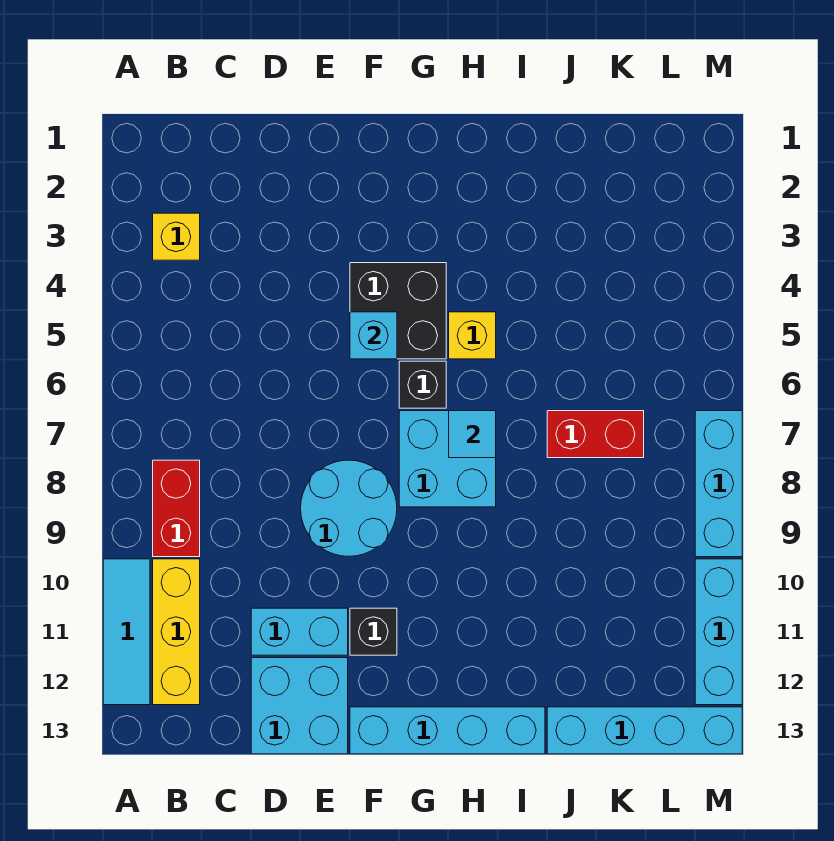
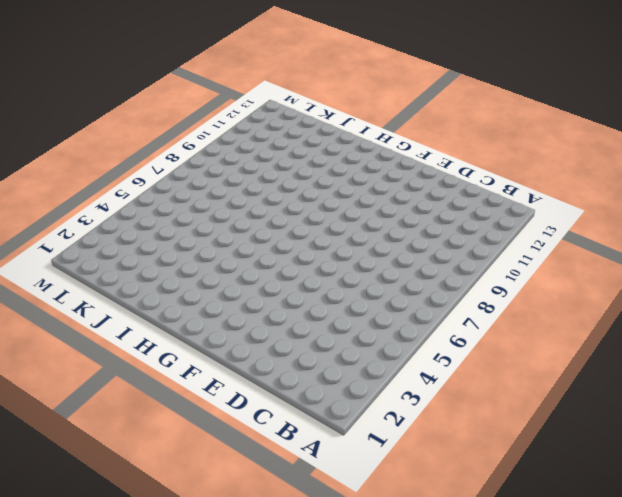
none -> cyan 1x3 tile [103,559,150,705]
none -> yellow 1x1 brick [153,213,200,260]
none -> red 1x2 brick [153,460,200,557]

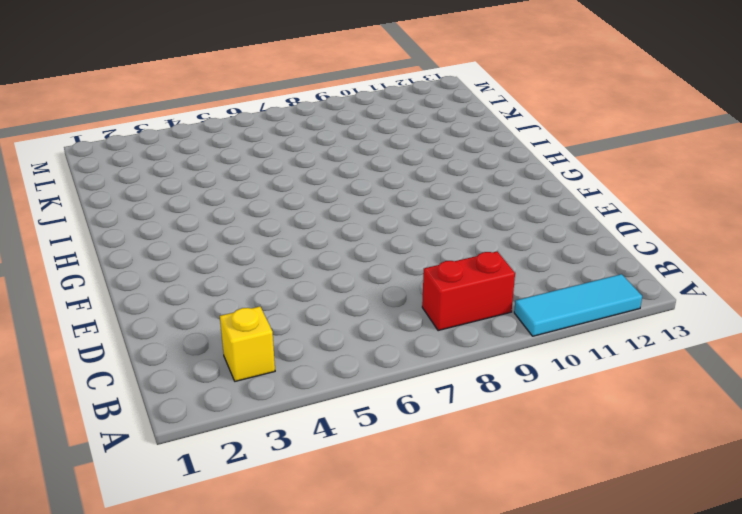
none -> yellow 1x3 brick [153,559,200,705]
none -> cyan 1x2 brick [251,608,348,655]
none -> cyan 2x2 brick [251,658,348,754]

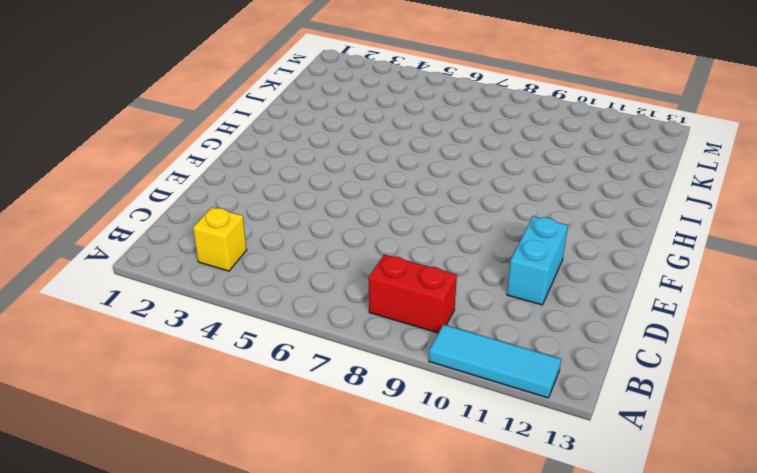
none -> yellow 1x3 brick [153,559,200,705]
none -> cyan 2x2 brick [251,658,348,754]
none -> cyan 2x2 round brick [301,460,397,556]

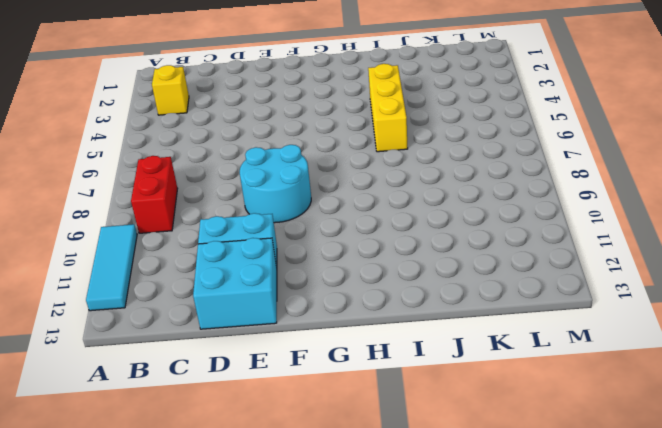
yellow 1x3 brick [368,64,408,152] -> yellow 1x3 brick moved to [153,559,200,705]
none -> black 2x2 brick [350,263,446,359]
none -> black 1x1 brick [350,608,397,655]
none -> cyan 1x4 brick [350,707,545,754]

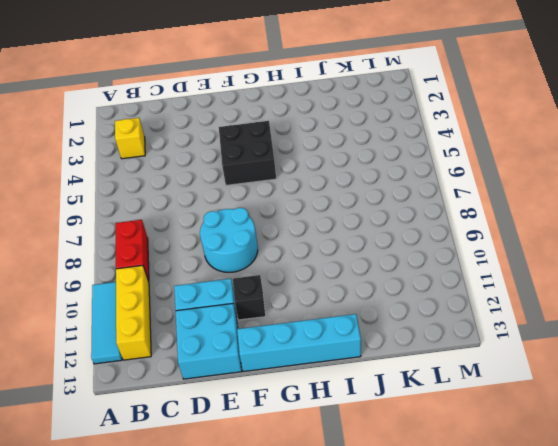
none -> black 1x1 brick [399,361,446,408]
none -> cyan 2x2 brick [399,411,496,507]
none -> yellow 1x1 brick [449,312,496,359]

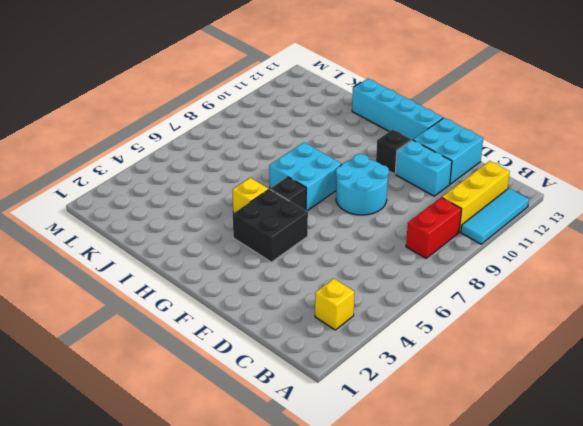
none -> red 1x2 brick [547,411,644,458]
none -> cyan 1x4 brick [547,707,742,754]
none -> cyan 1x3 brick [695,411,742,557]

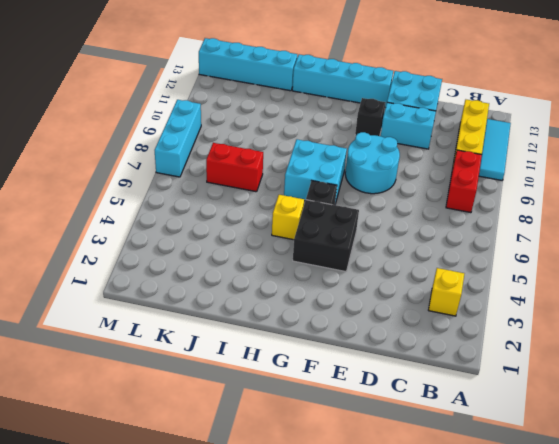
none -> cyan 1x3 brick [695,559,742,705]
none -> cyan 1x1 brick [350,312,397,359]
none -> cyan 1x1 tile [449,411,496,458]

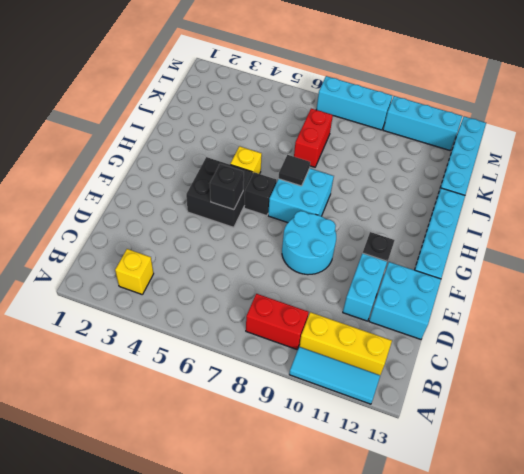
black 1x1 brick [210,164,244,210] -> cyan 1x1 brick [350,312,397,359]
black 1x1 tile [278,155,310,186] -> cyan 1x1 tile [449,411,496,458]

